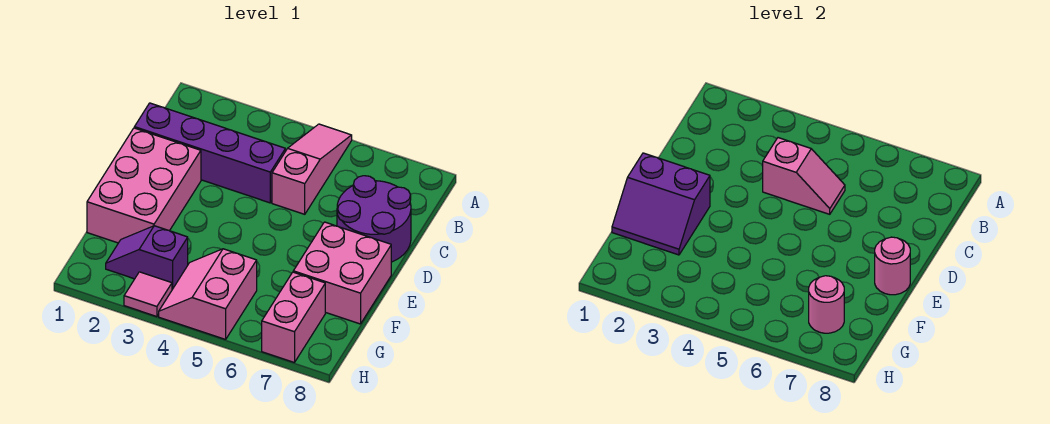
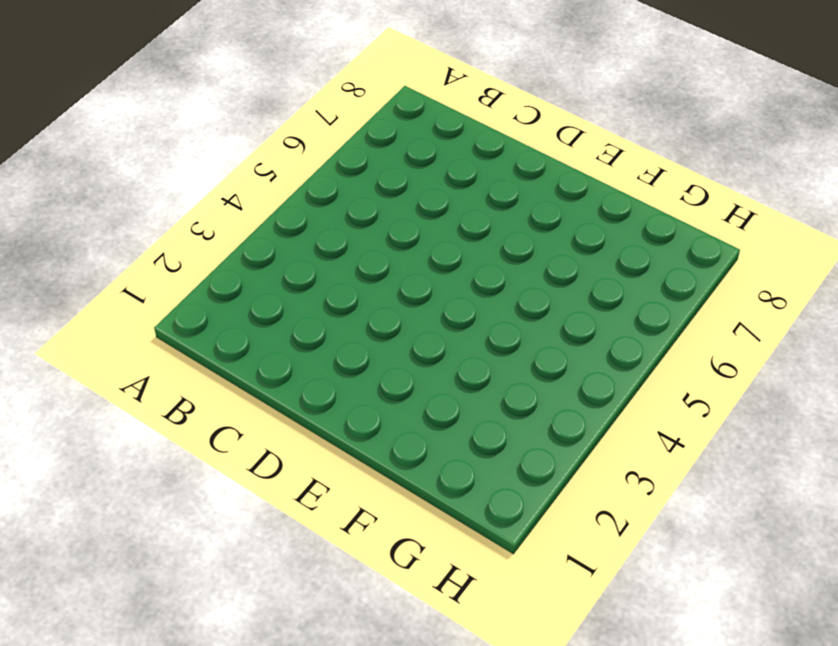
none -> pink 1x3 slope [272,124,352,214]
none -> purple 1x4 brick [134,103,285,203]
none -> purple 2x2 round brick [337,176,411,262]

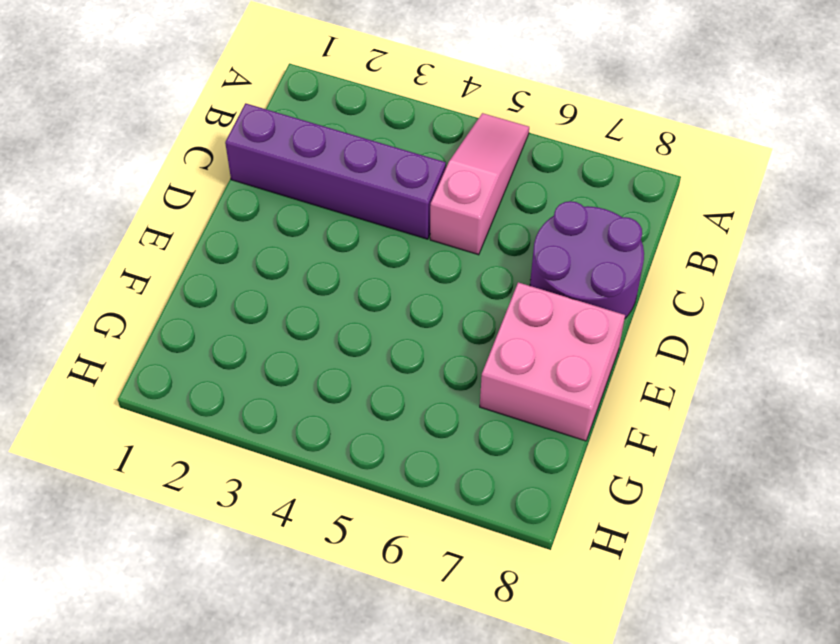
none -> pink 2x3 brick [87,128,201,243]
none -> purple 1x2 slope [106,226,188,289]
none -> pink 2x2 slope [159,249,257,339]

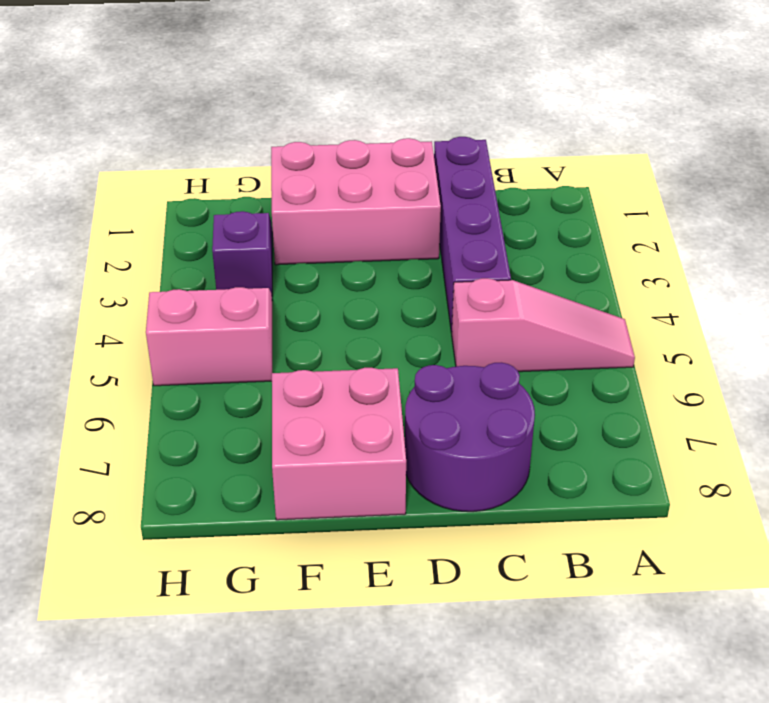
none -> pink 1x2 brick [262,272,325,363]
none -> pink 1x1 tile [124,272,172,317]
none -> pink 1x2 slope [763,138,845,214]

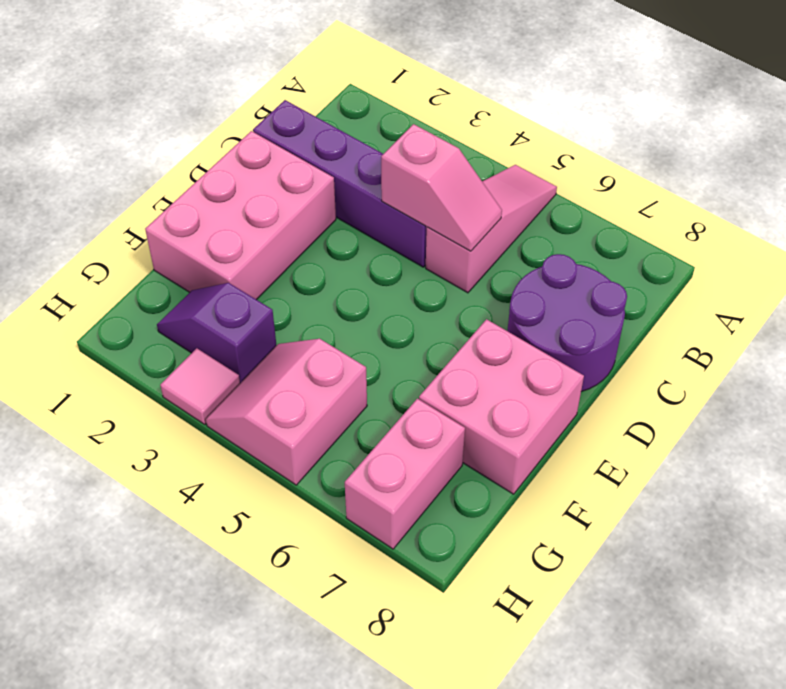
none -> purple 2x2 slope [612,153,710,255]
none -> pink 1x1 round brick [875,237,910,295]
none -> pink 1x1 round brick [809,276,844,333]

